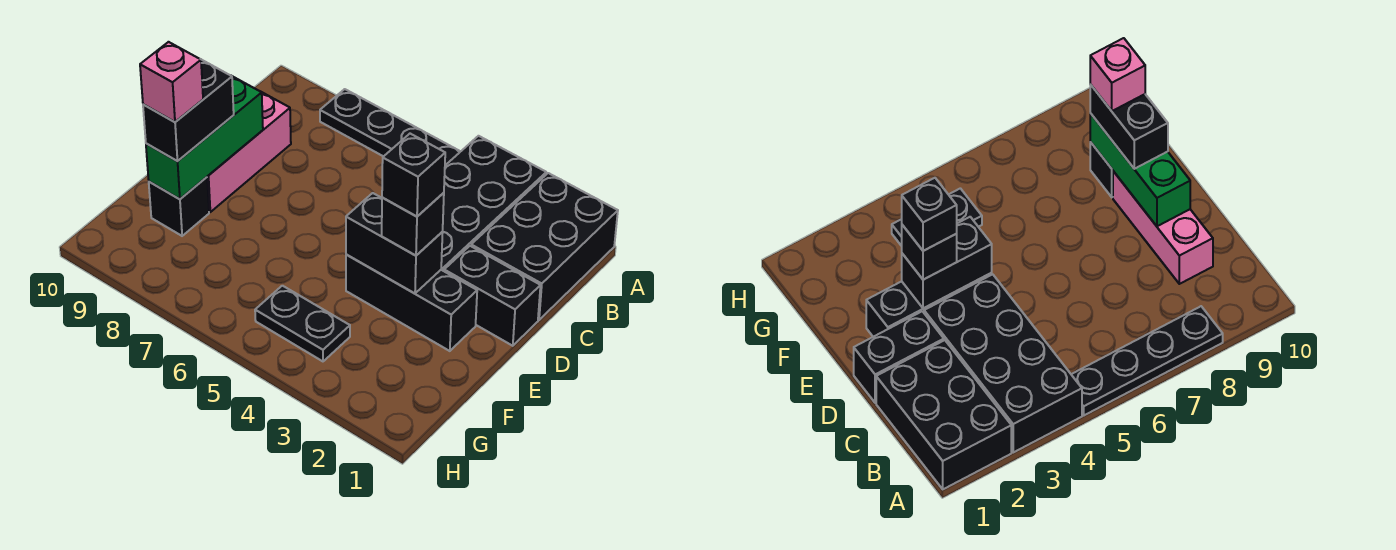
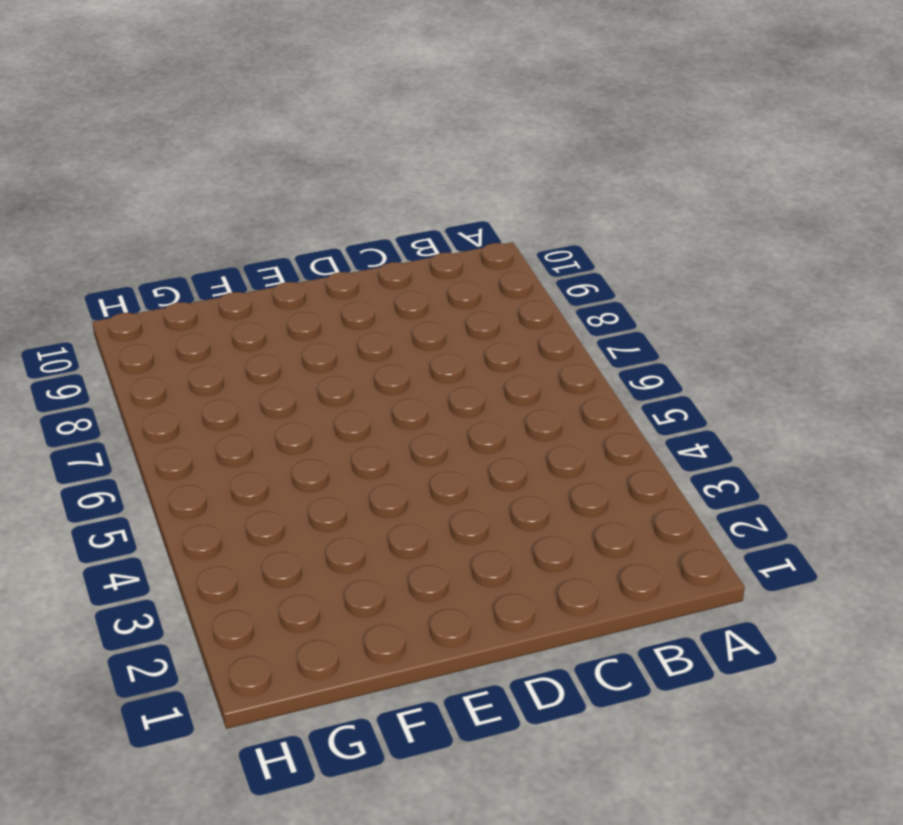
none -> black 2x3 brick [471,173,618,320]
none -> black 2x4 brick [441,136,546,271]
none -> black 1x4 plate [320,89,461,165]

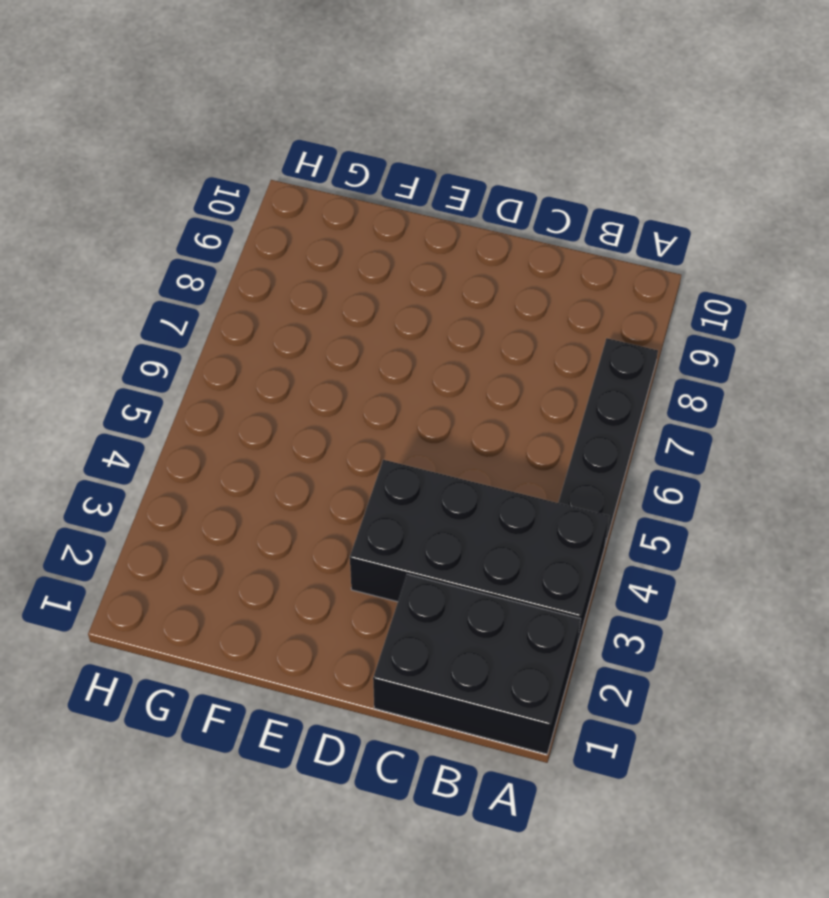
none -> pink 1x3 brick [207,92,291,212]
none -> black 1x2 brick [444,246,541,346]
none -> black 1x3 brick [346,255,477,351]

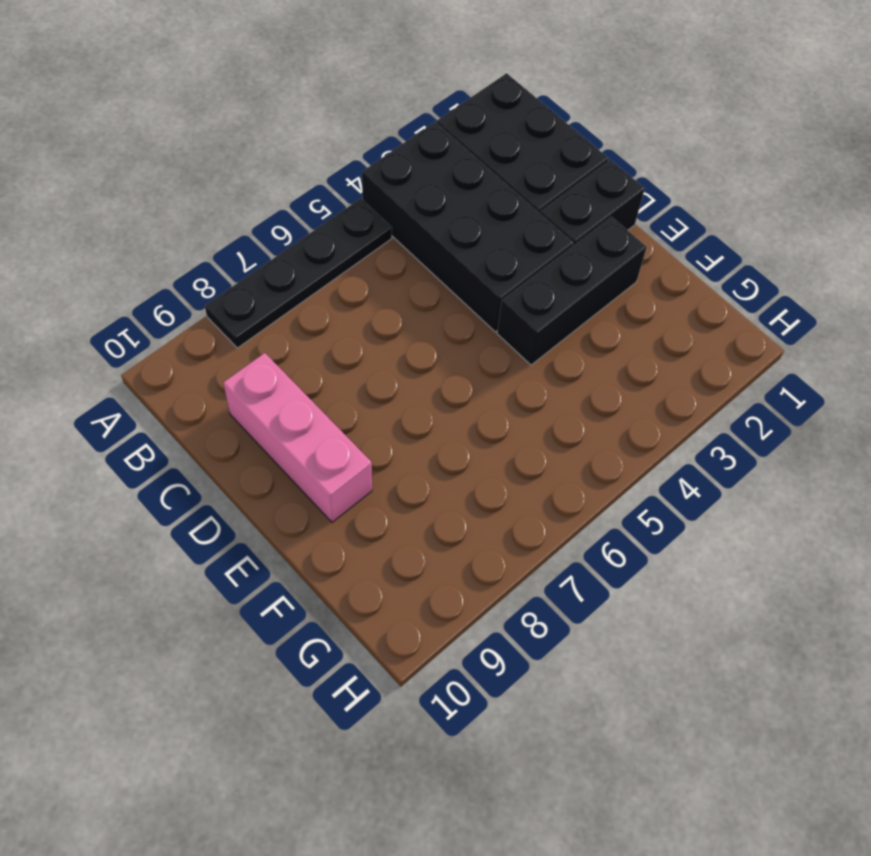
none -> black 1x1 brick [149,177,209,236]
none -> black 1x2 plate [255,286,350,361]
none -> green 1x3 brick [146,76,263,199]

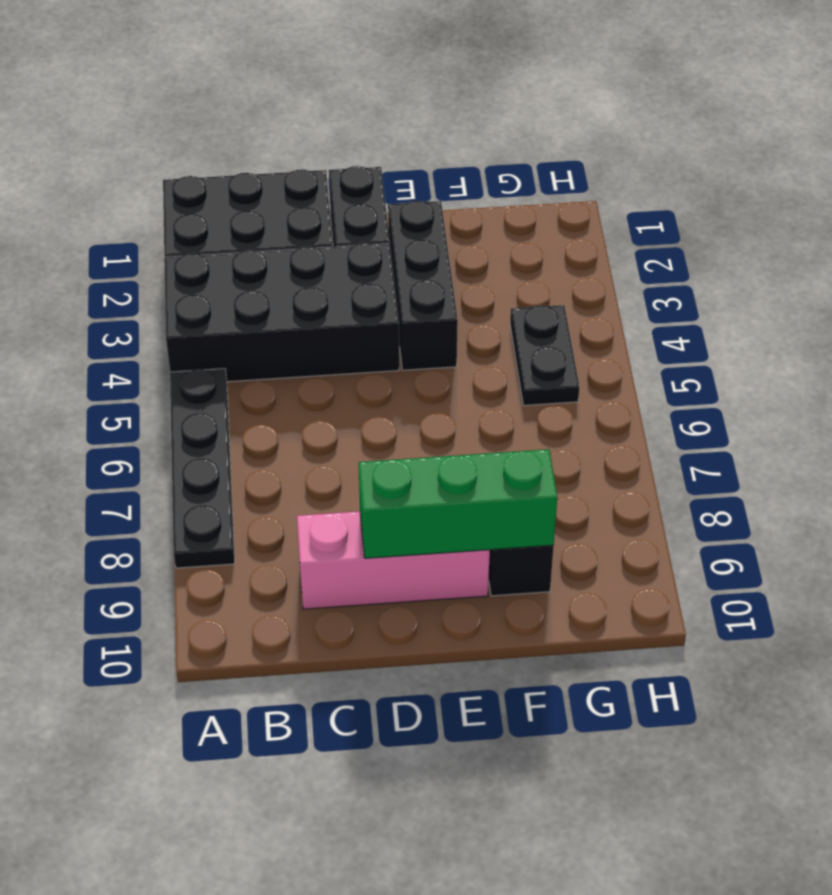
none -> black 1x2 brick [346,193,443,293]
none -> black 1x1 brick [382,193,444,256]
none -> black 1x2 brick [143,60,234,161]

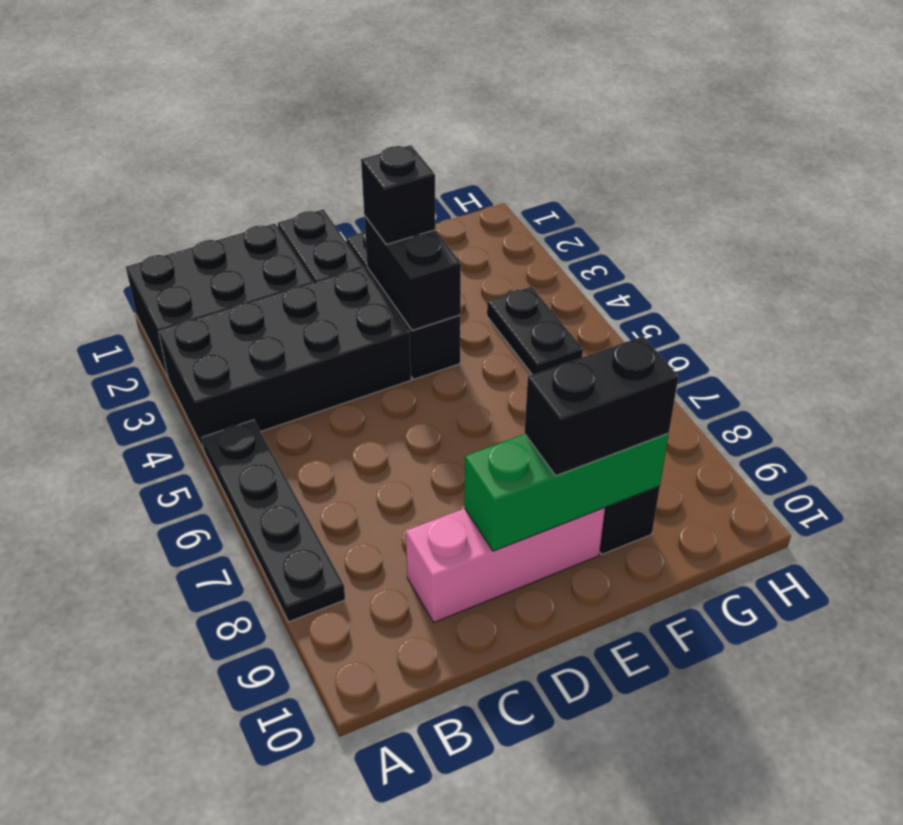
none -> black 1x1 brick [382,134,445,217]
none -> pink 1x1 brick [140,42,203,122]

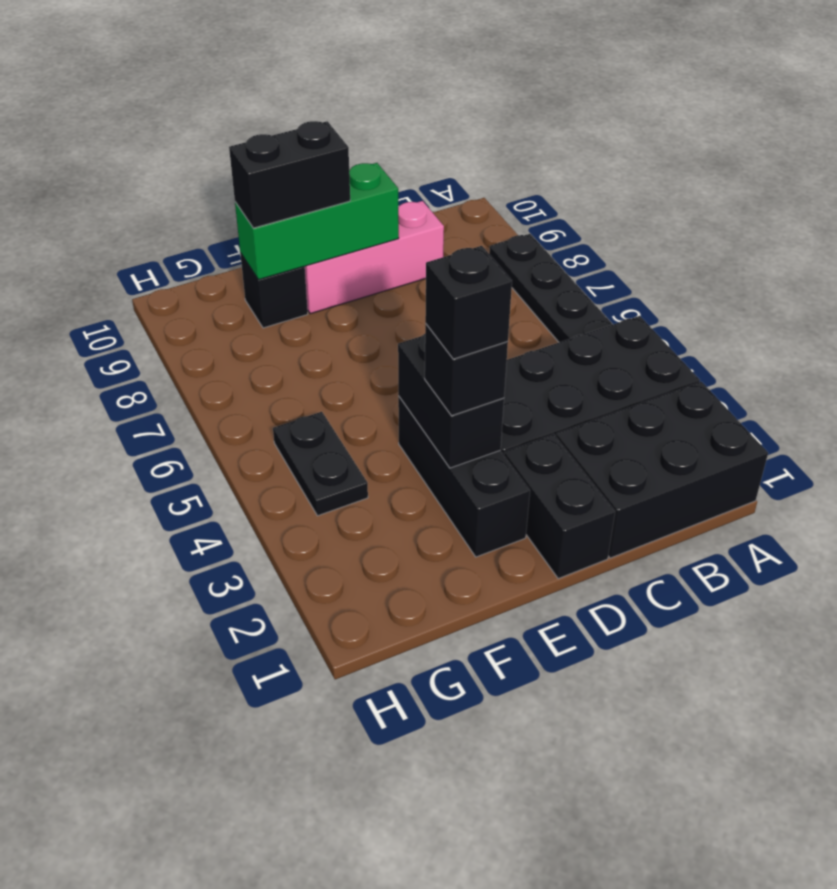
none -> pink 1x1 brick [140,42,203,122]

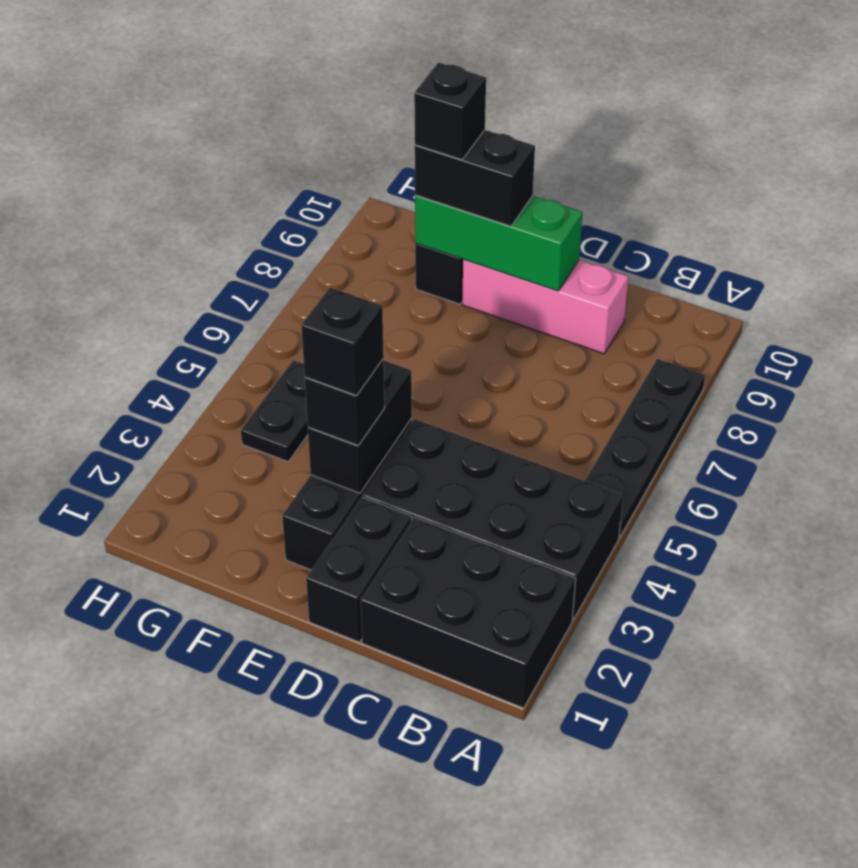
black 1x1 brick [414,63,486,160] -> pink 1x1 brick [140,42,203,122]

